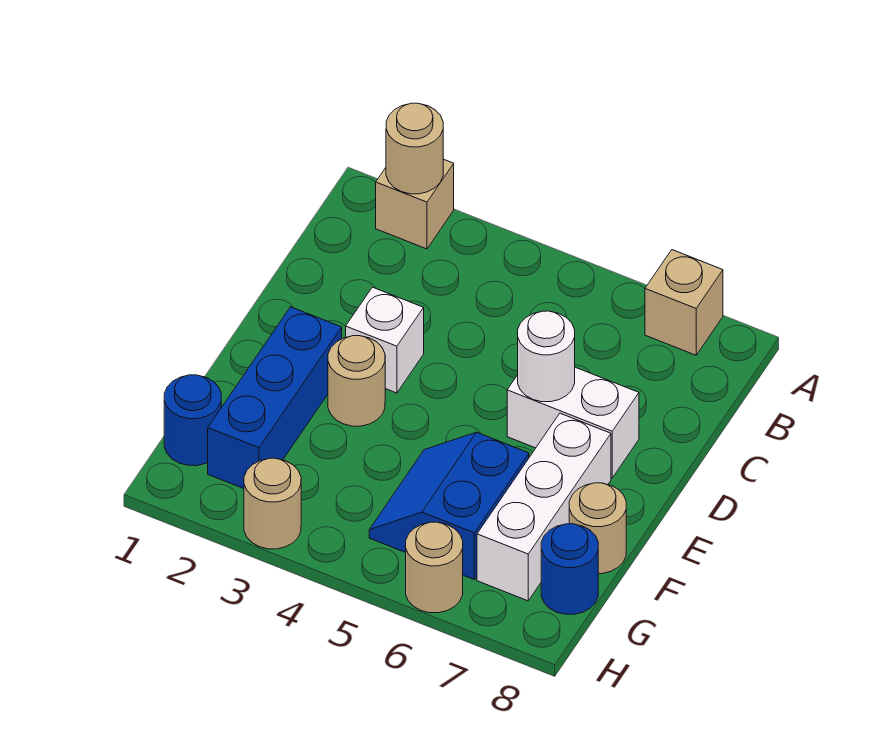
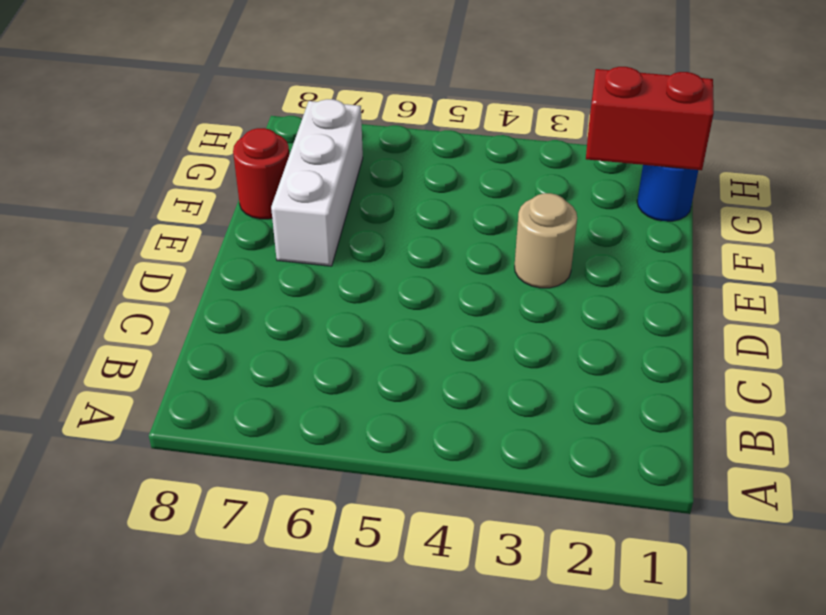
red 1x1 round brick [233,128,289,219] -> tan 1x1 round brick [569,483,626,574]
red 1x2 brick [586,67,714,170] -> none
none -> tan 1x1 brick [376,159,454,249]
none -> tan 1x1 brick [645,250,723,355]
none -> white 1x1 brick [346,287,424,393]

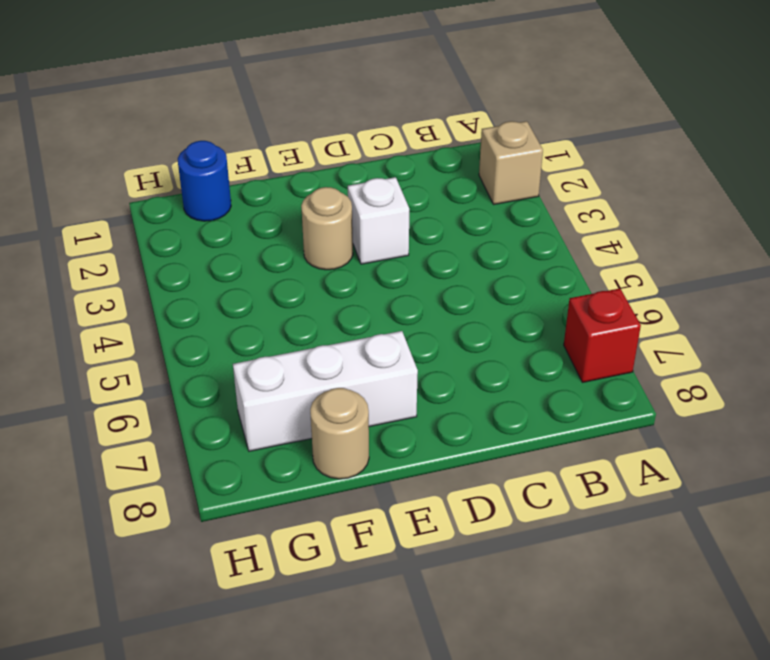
red 1x1 brick [564,288,641,383] -> tan 1x1 brick [645,250,723,355]
none -> white 1x2 brick [507,367,639,478]
none -> blue 1x3 brick [208,307,342,489]
none -> blue 2x2 slope [369,432,529,579]

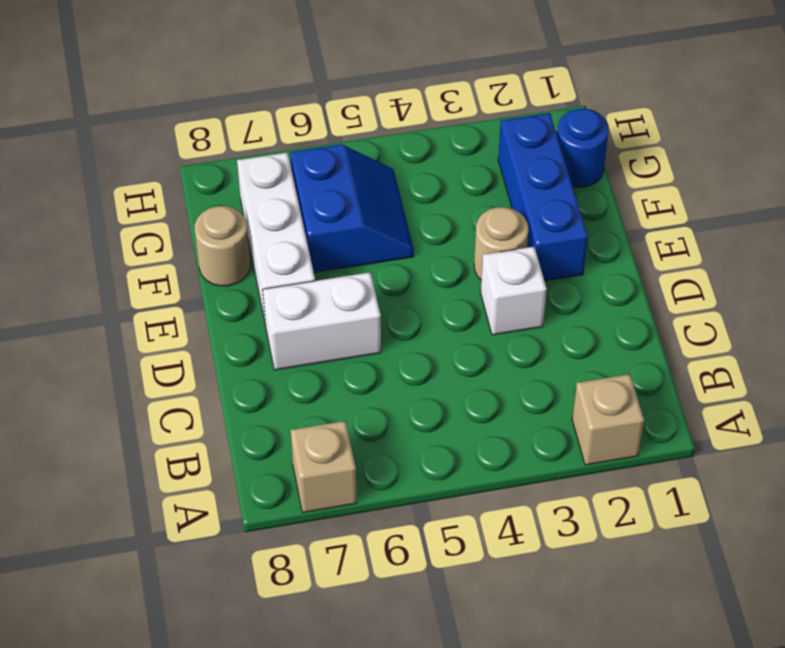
none -> blue 1x1 round brick [541,524,598,614]
none -> tan 1x1 round brick [244,458,301,549]
none -> tan 1x1 round brick [406,522,463,613]

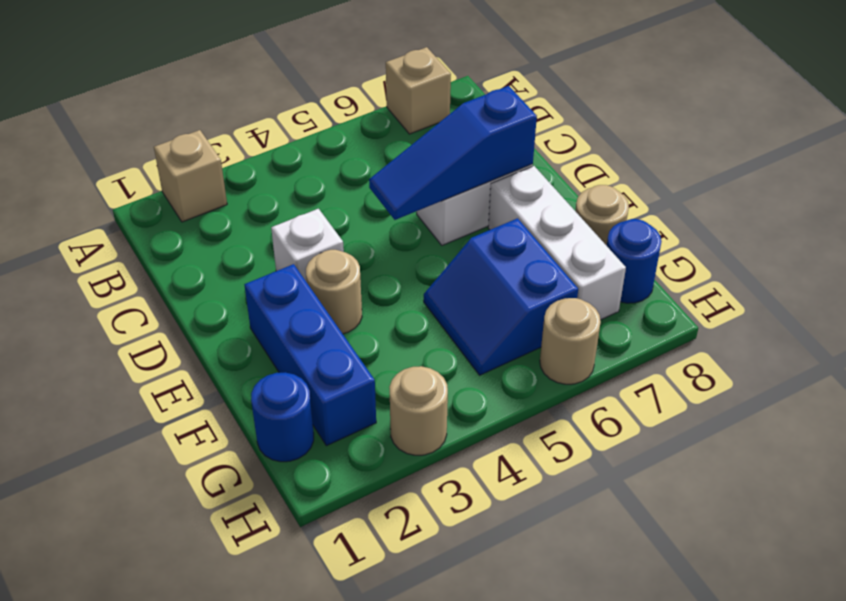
blue 1x3 slope [369,86,537,220] -> white 1x1 round brick [518,311,575,402]
none -> tan 1x1 round brick [386,103,443,194]

